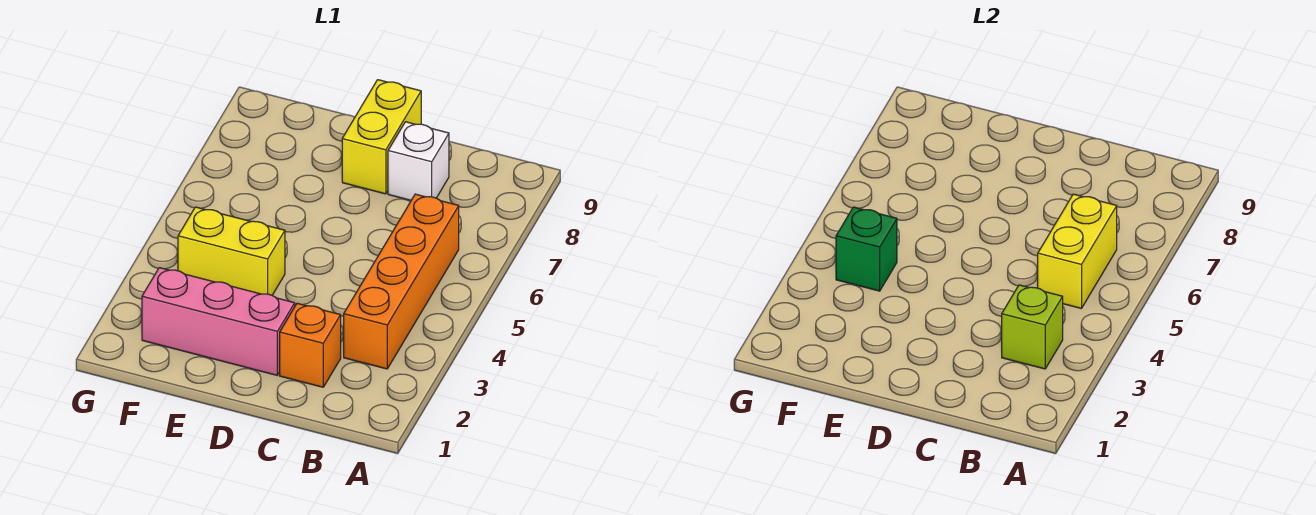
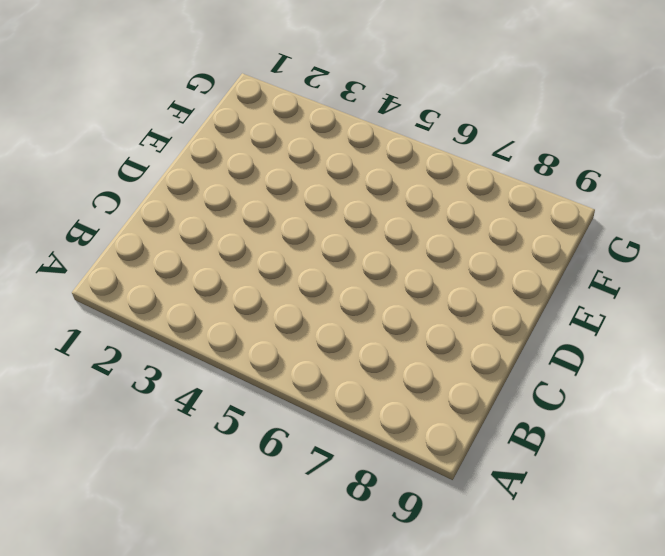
none -> orange 1x4 brick [344,194,459,369]
none -> orange 1x1 brick [280,303,341,387]

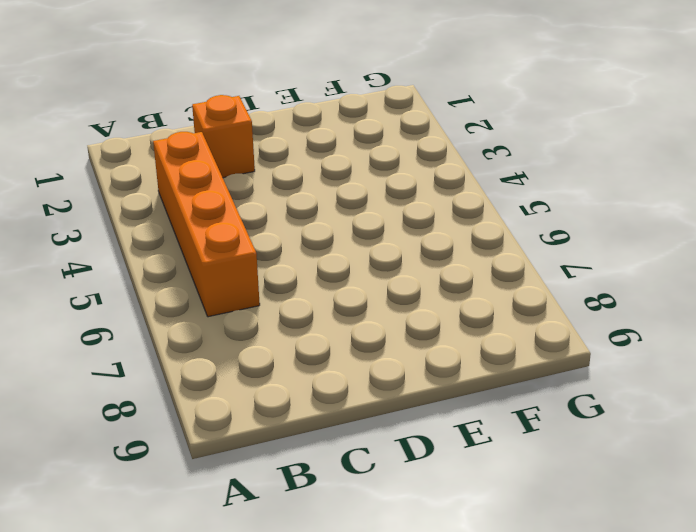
none -> white 1x1 brick [388,122,449,200]
none -> pink 1x3 brick [142,268,295,375]

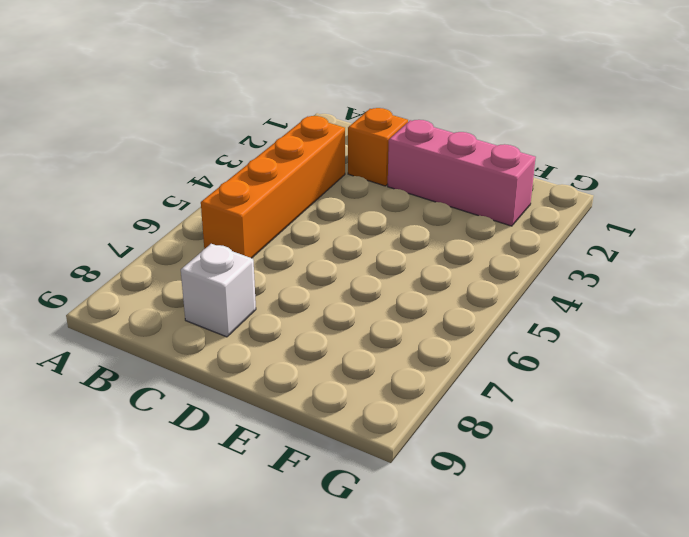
none -> yellow 1x2 brick [342,80,421,194]
none -> yellow 1x2 brick [178,207,285,295]

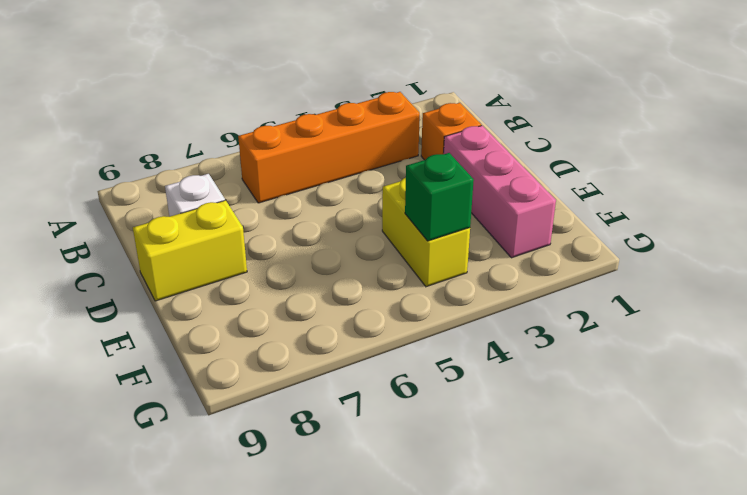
none -> lime 1x1 brick [1002,285,1063,369]
none -> yellow 1x2 brick [1038,194,1117,308]

